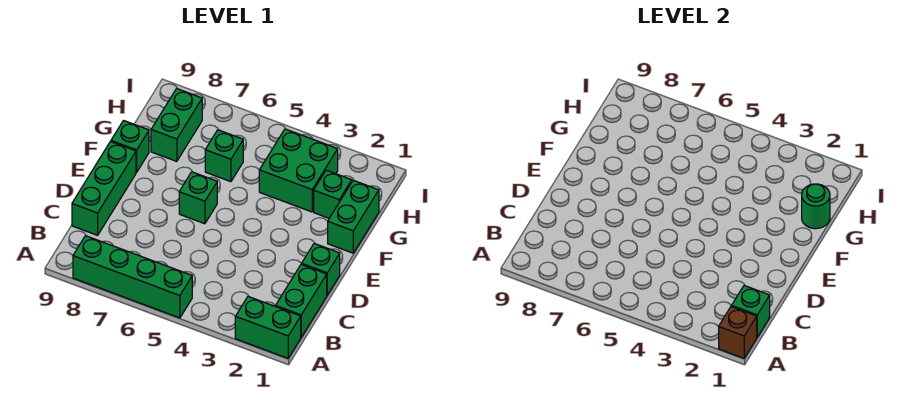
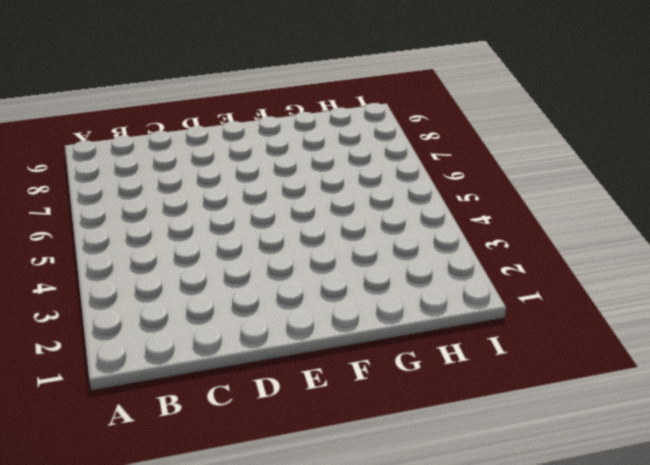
none -> green 1x2 brick [235,296,301,358]
none -> green 1x4 brick [73,236,192,318]
none -> green 1x2 brick [276,264,327,337]

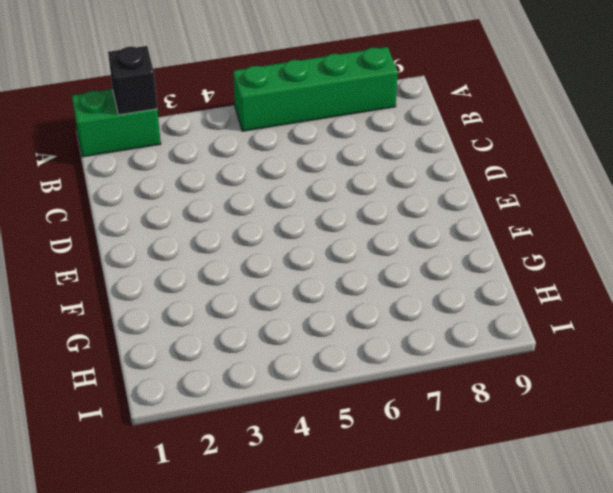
black 1x1 brick [108,46,157,115] -> none
none -> green 1x2 brick [276,264,327,337]
none -> green 1x3 brick [72,142,136,235]
none -> green 1x1 brick [302,244,340,295]

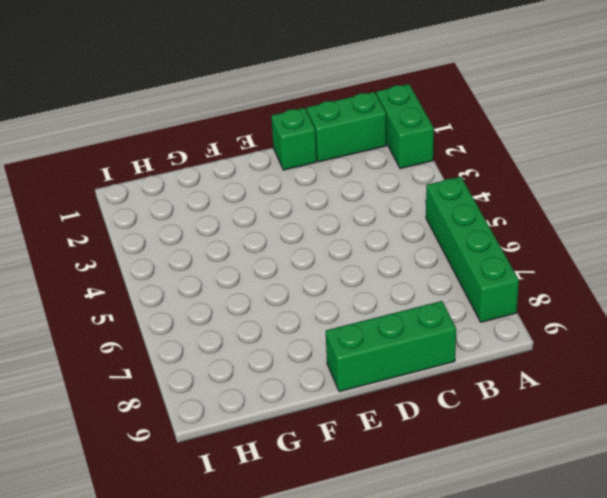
none -> green 1x1 brick [179,172,217,224]
none -> green 1x2 brick [328,180,379,253]
none -> green 1x1 brick [111,121,149,172]

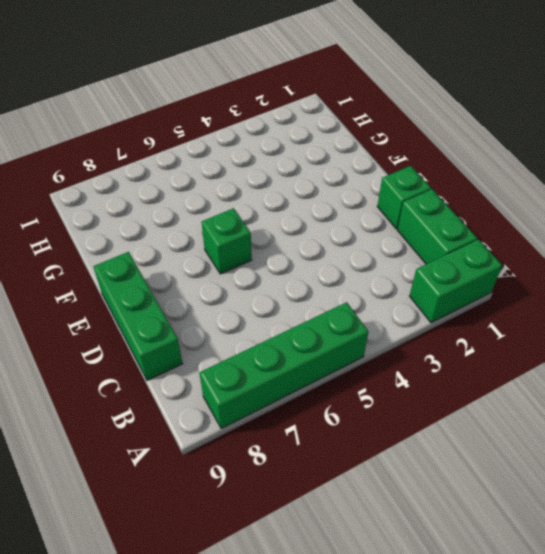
none -> green 1x2 brick [328,180,379,253]
none -> green 1x1 brick [111,121,149,172]
none -> green 1x1 brick [314,170,352,218]

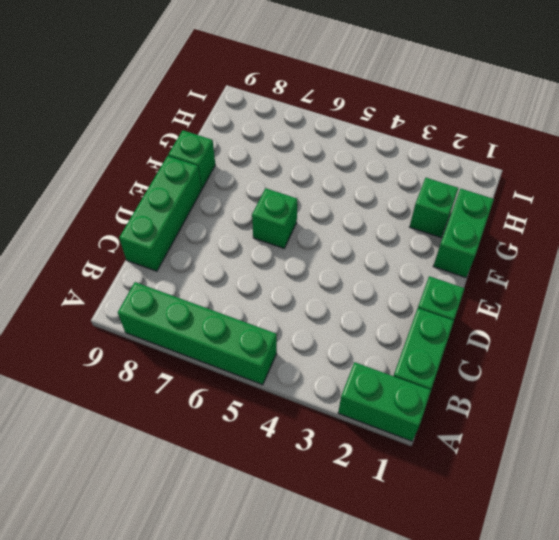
none -> green 2x2 brick [259,129,338,212]
none -> green 1x1 brick [205,130,243,182]
none -> green 1x2 brick [151,89,202,161]

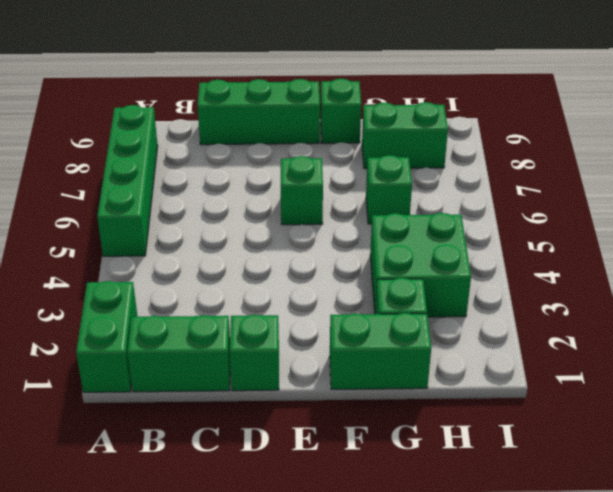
none -> brown 1x1 brick [719,306,757,358]
none -> green 1x1 brick [732,285,770,337]
none -> green 1x1 round brick [802,184,830,229]

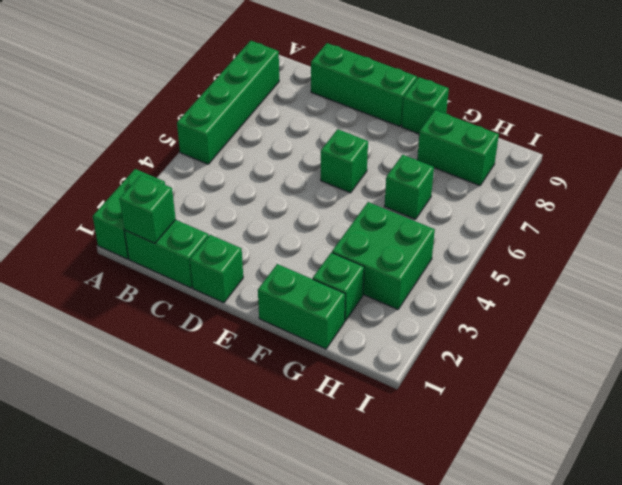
none -> brown 1x1 brick [719,306,757,358]
none -> green 1x1 round brick [802,184,830,229]

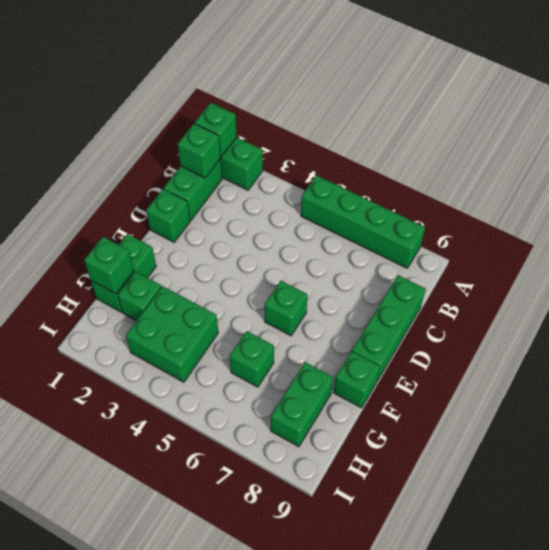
green 1x1 brick [195,103,237,157] -> brown 1x1 brick [719,306,757,358]
green 1x1 brick [84,237,134,294] -> green 1x1 round brick [802,184,830,229]

